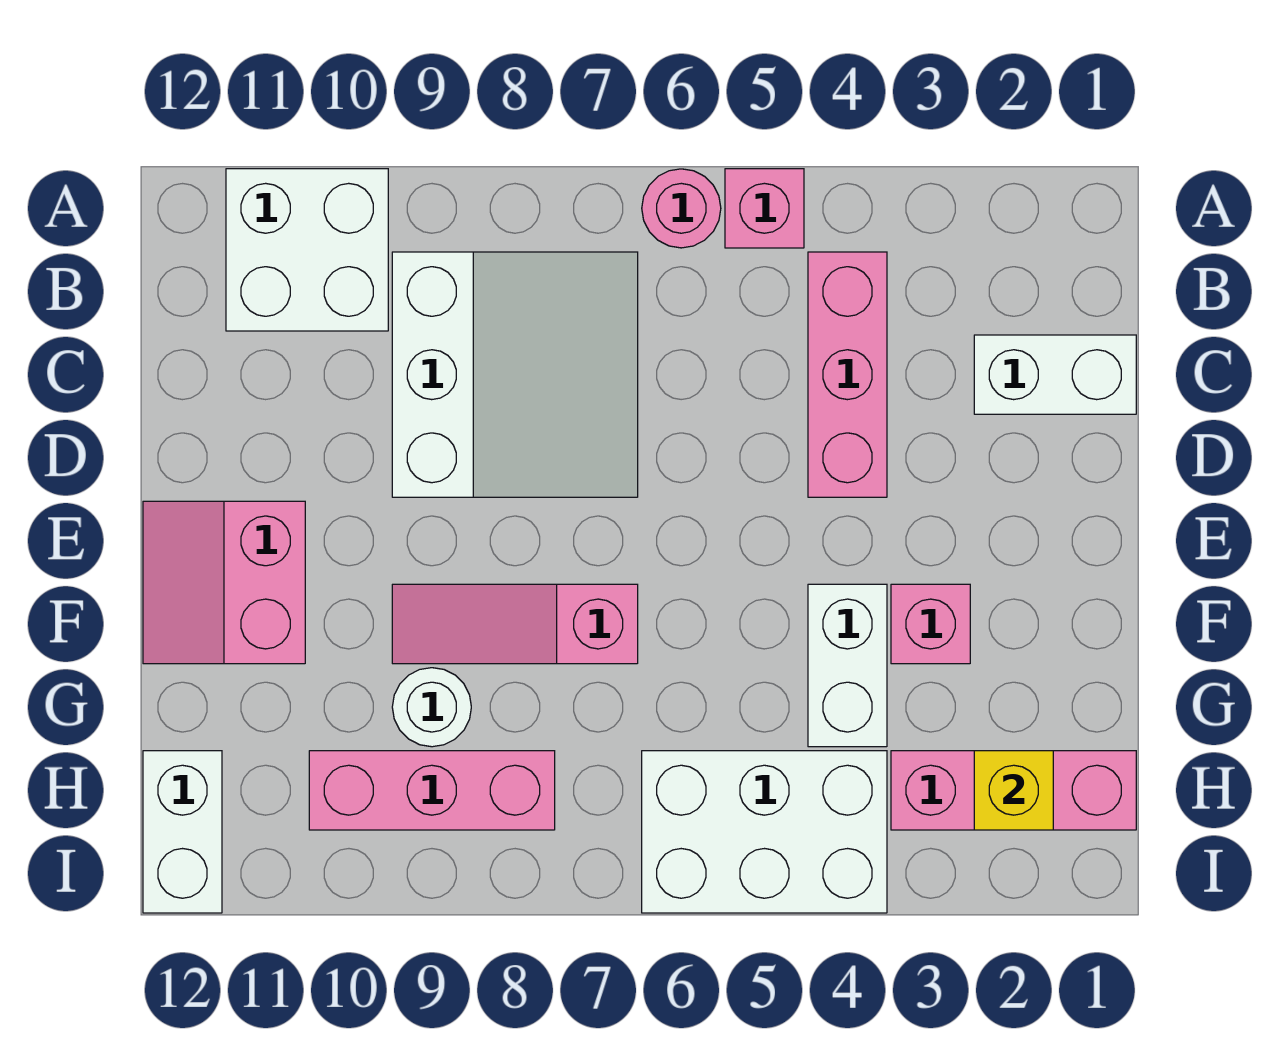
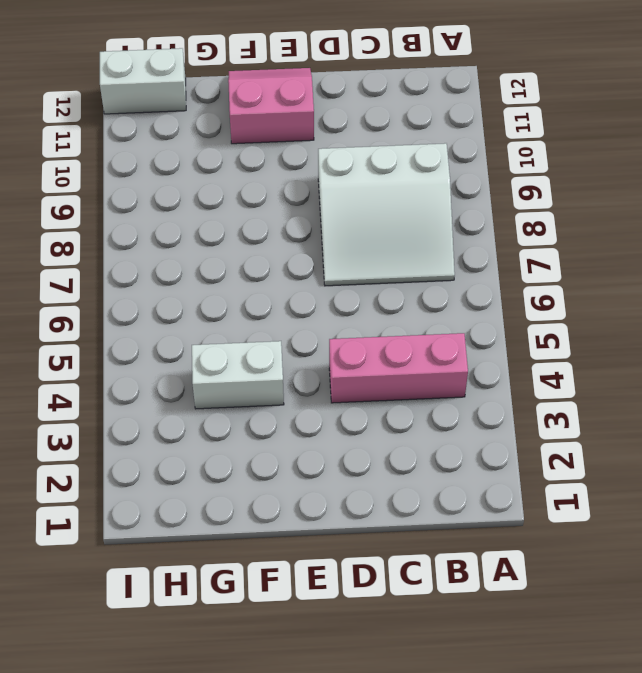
none -> pink 1x1 brick [725,169,804,248]
none -> pink 1x1 round brick [642,169,721,248]
none -> white 2x2 brick [226,169,388,331]

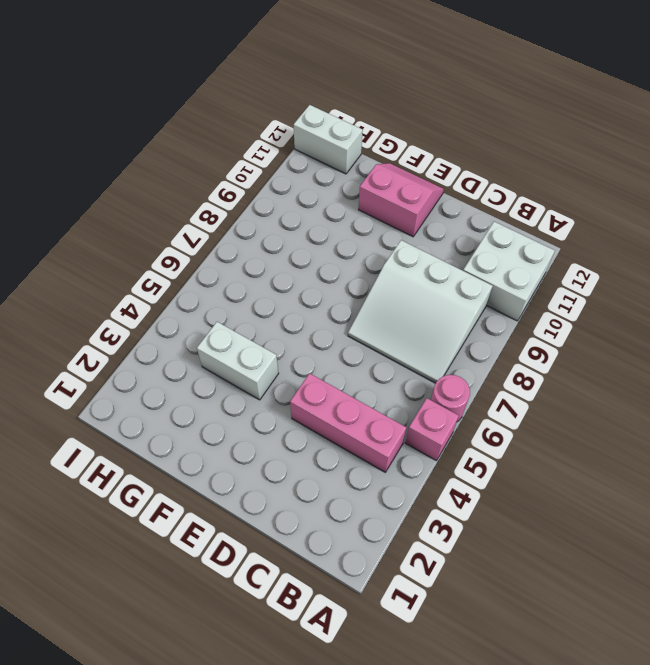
none -> white 1x2 brick [974,335,1136,414]
none -> pink 1x1 brick [891,584,970,664]
none -> pink 1x3 slope [392,584,638,664]

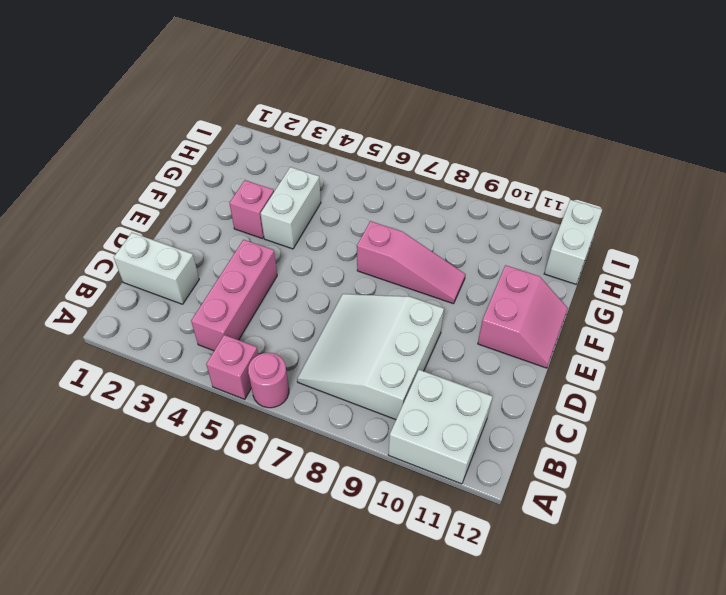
none -> white 1x1 round brick [392,668,471,747]
none -> pink 1x3 brick [891,751,1136,830]
none -> white 2x3 brick [642,751,887,913]

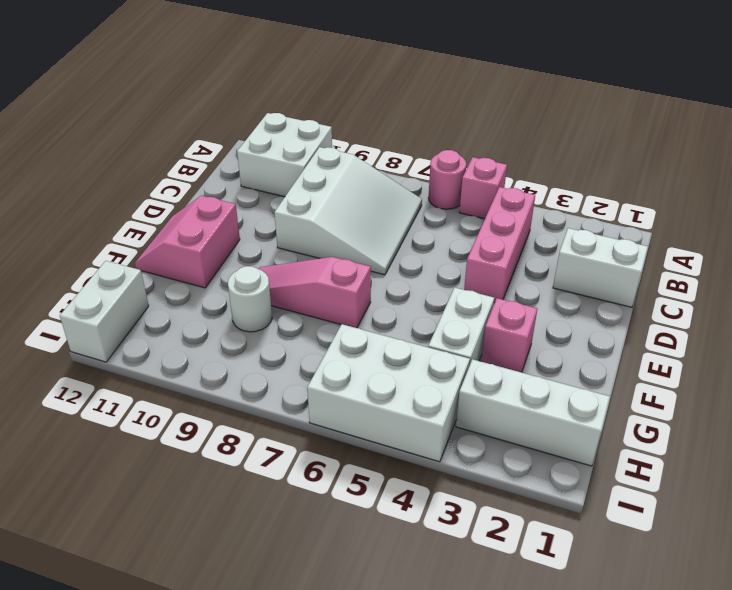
white 1x3 brick [456,359,610,466] -> pink 1x3 brick [891,751,1136,830]
none -> pink 1x3 brick [309,751,555,830]
none -> yellow 1x1 brick [974,751,1053,830]

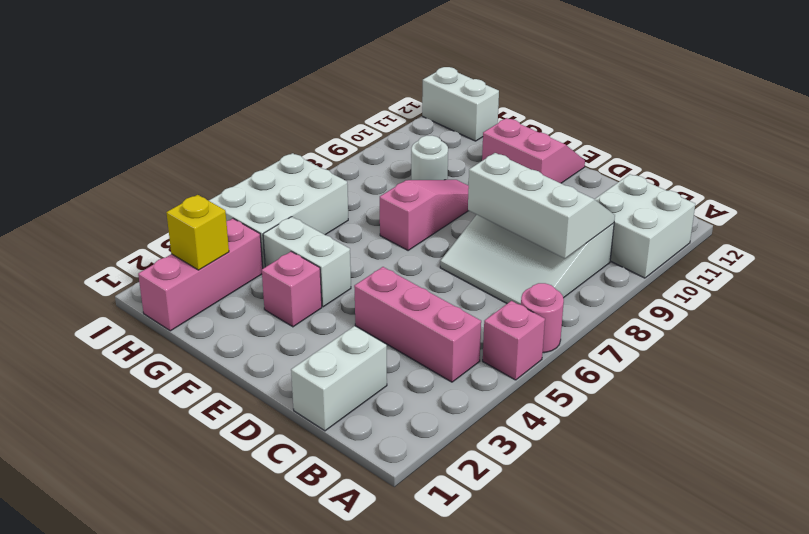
white 2x3 slope [468,153,615,258] -> none
none -> pink 1x3 brick [309,751,555,830]

